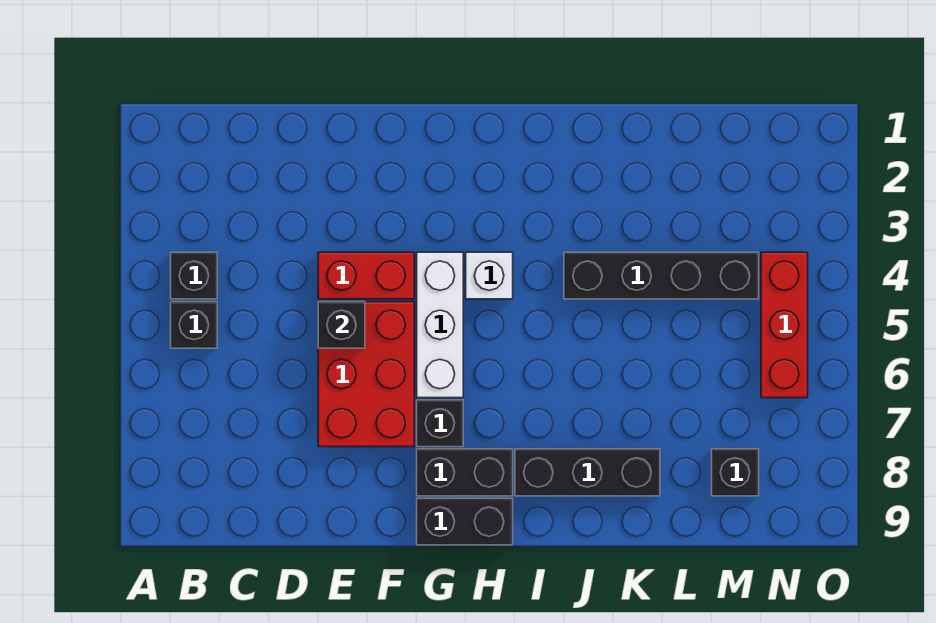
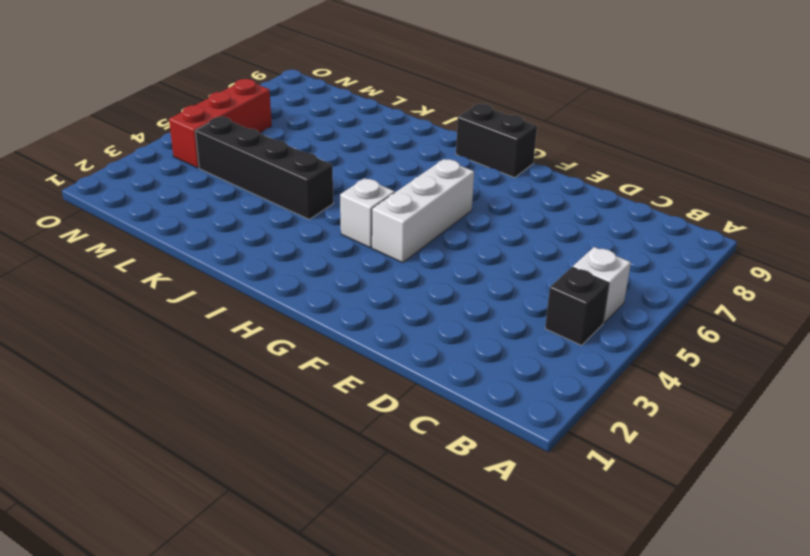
white 1x1 brick [573,247,631,323] -> black 1x1 brick [171,302,217,348]
none -> red 1x2 brick [318,252,414,299]
none -> red 2x3 brick [318,302,414,447]
none -> black 1x1 brick [417,400,463,447]

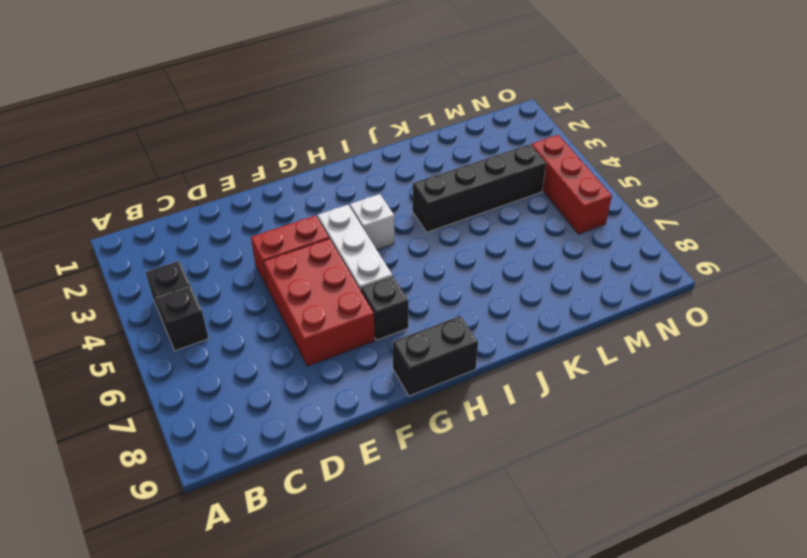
none -> black 1x2 brick [417,449,513,496]
none -> black 1x3 brick [515,449,660,496]
none -> black 1x1 brick [712,449,759,496]

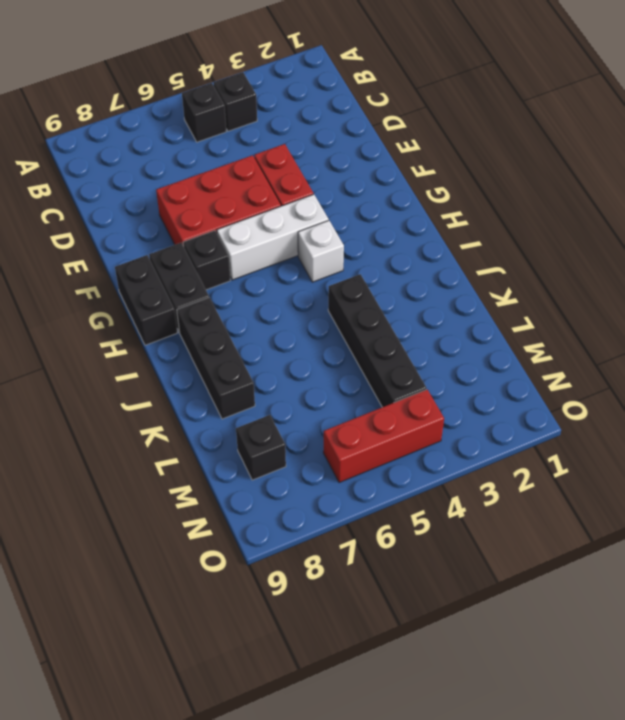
none -> black 1x1 brick [318,302,365,348]

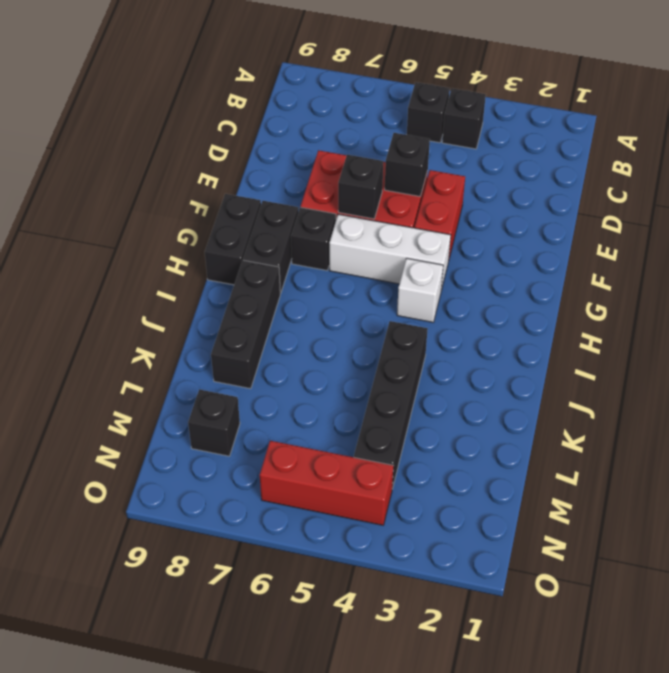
black 1x1 brick [338,155,383,219] -> none

